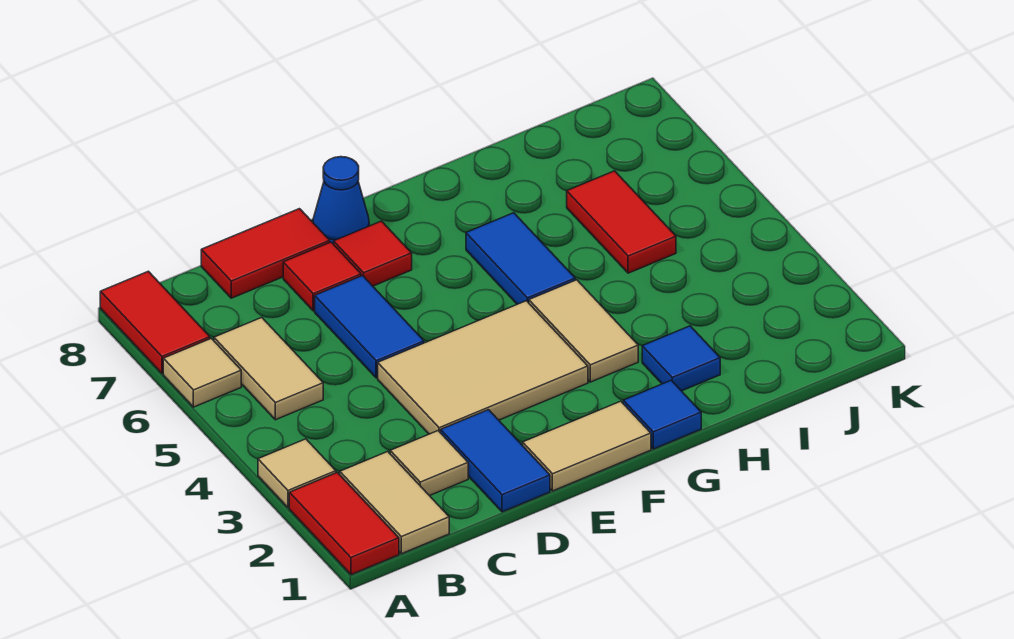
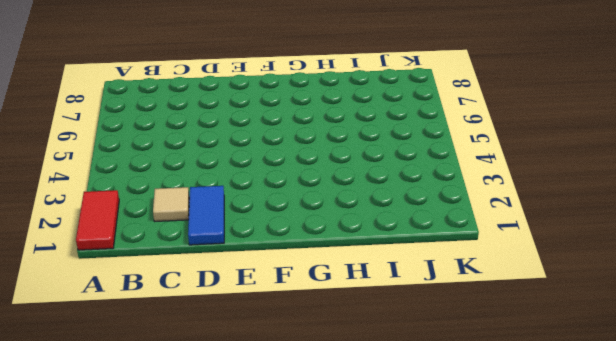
none -> tan 1x1 tile [258,439,336,508]
none -> tan 1x1 tile [163,338,241,407]
none -> red 1x2 tile [100,271,210,374]

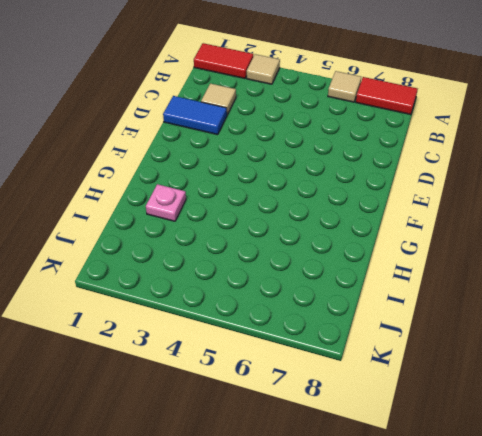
pink 1x1 plate [146,184,186,221] -> blue 1x1 tile [642,326,720,391]
none -> tan 1x2 tile [340,452,449,554]
none -> tan 1x2 tile [214,317,323,420]
none -> red 1x2 tile [201,209,330,298]

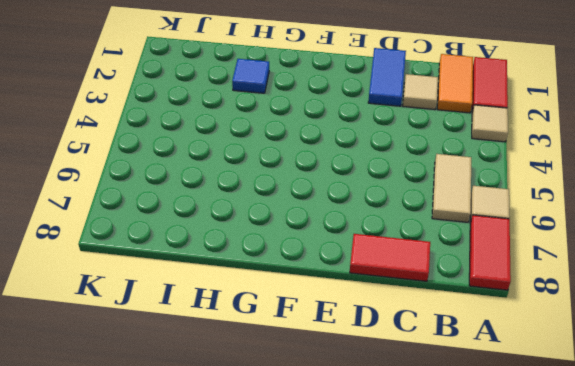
orange 1x2 tile [437,54,473,113] -> tan 1x2 tile [340,452,449,554]
none -> tan 2x3 tile [378,301,588,434]
none -> blue 1x2 tile [315,276,424,378]
none -> red 1x1 tile [283,242,361,311]

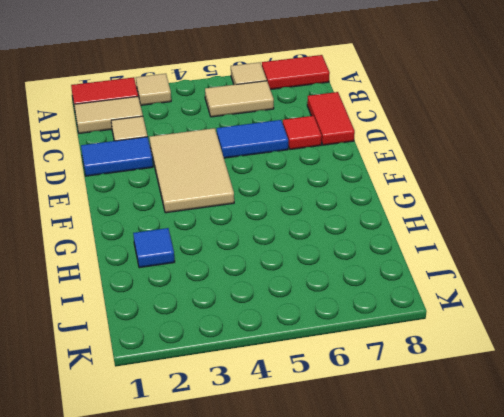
none -> tan 1x2 tile [523,401,651,491]
none -> red 1x1 tile [334,221,412,286]
none -> blue 1x1 cone [313,157,369,244]

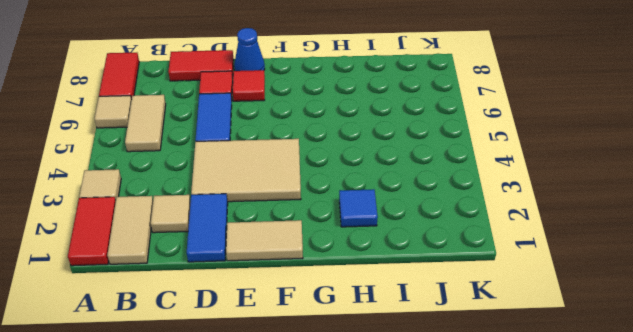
none -> blue 1x1 tile [623,380,701,449]
none -> tan 1x2 tile [529,280,638,382]
none -> blue 1x2 tile [466,213,575,304]

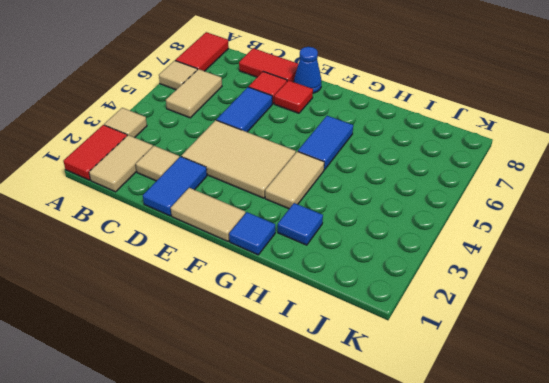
none -> red 1x2 tile [567,171,676,273]

